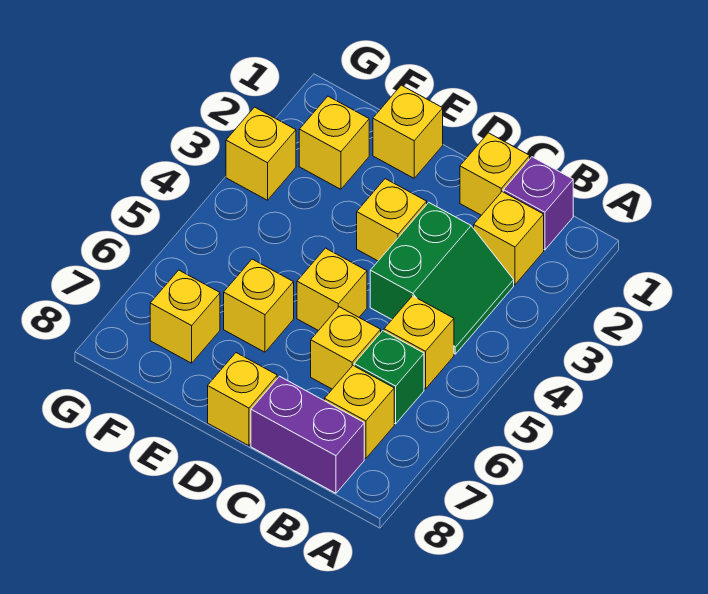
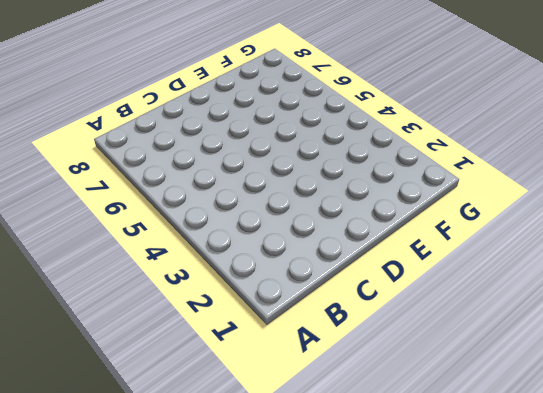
none -> purple 1x1 brick [503,157,573,250]
none -> yellow 1x1 brick [474,192,544,285]
none -> green 2x2 slope [370,203,514,354]

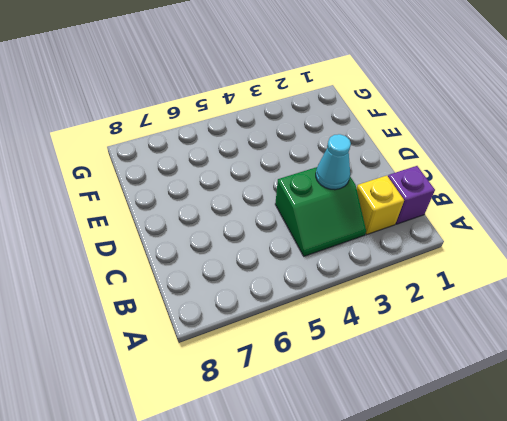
cyan 1x1 cone [316,134,351,190] -> none
none -> yellow 1x1 brick [384,296,454,389]
none -> green 1x1 brick [354,331,424,424]
none -> yellow 1x1 brick [324,366,394,459]

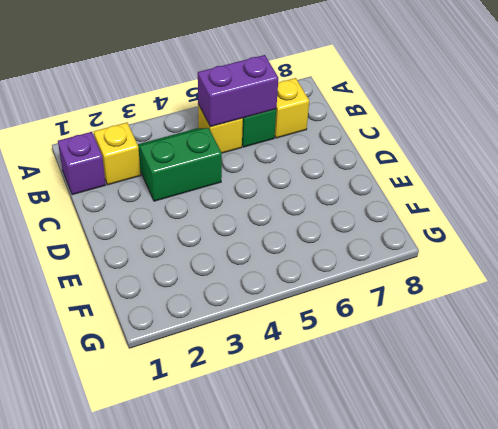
purple 1x2 brick [198,55,278,127] -> purple 1x2 brick turned to [251,376,364,493]
none -> yellow 1x1 brick [460,133,530,215]
none -> yellow 1x1 brick [311,307,381,389]
none -> yellow 1x1 brick [357,179,427,261]

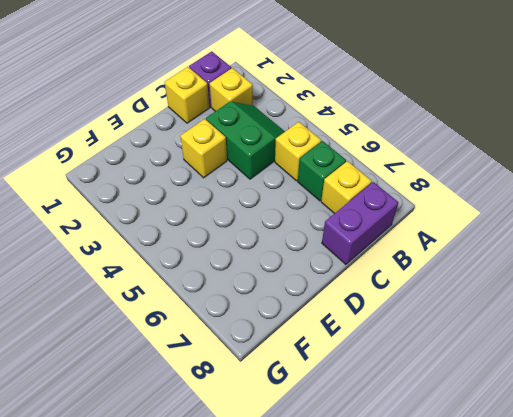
none -> yellow 1x1 brick [311,307,381,389]
none -> yellow 1x1 brick [297,248,367,331]
none -> yellow 1x1 brick [208,353,277,446]

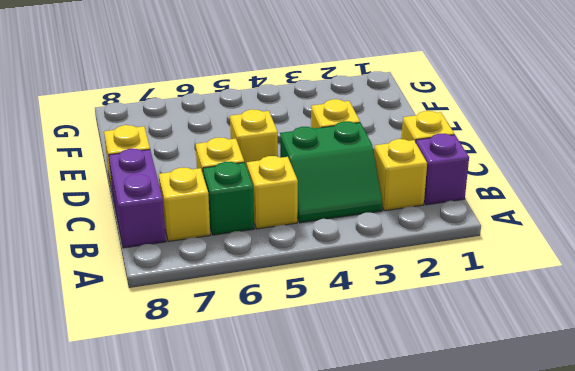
none -> yellow 1x1 brick [373,85,443,178]
none -> yellow 1x1 brick [224,259,294,352]
none -> yellow 1x1 brick [299,96,369,189]

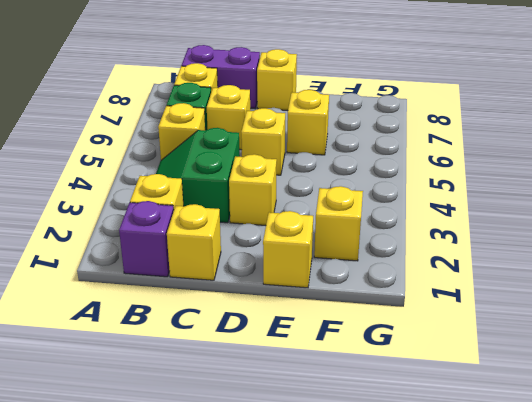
none -> yellow 1x1 brick [150,270,220,363]
none -> yellow 1x1 brick [226,107,296,200]

